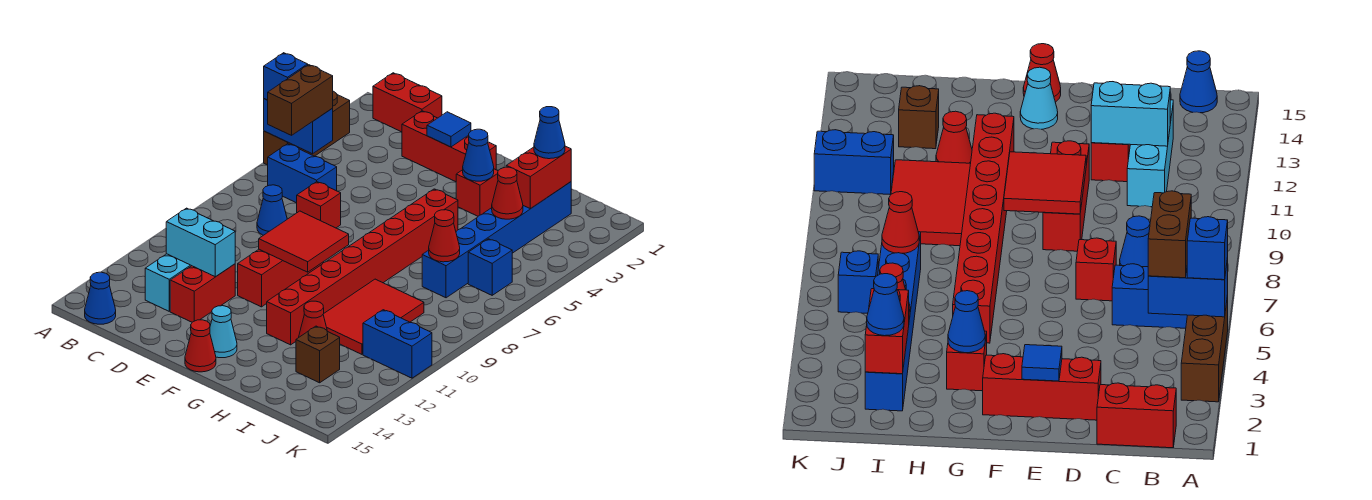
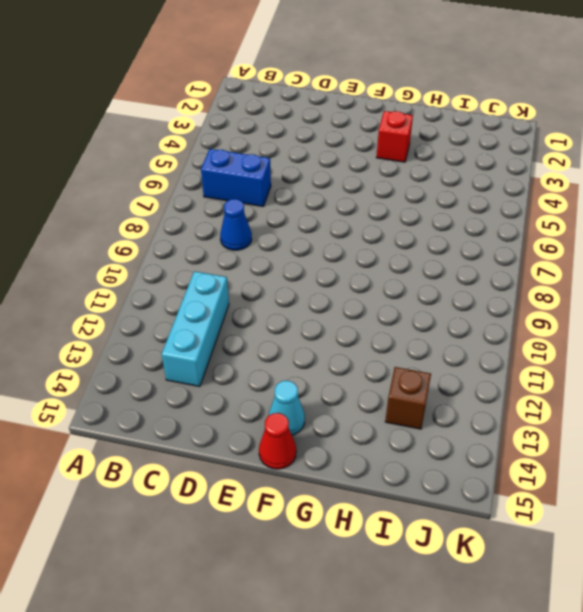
none -> brown 1x3 brick [264,91,350,165]
none -> red 1x2 brick [373,73,442,132]
none -> blue 1x1 cone [85,272,116,324]
none -> red 1x3 brick [402,111,496,182]

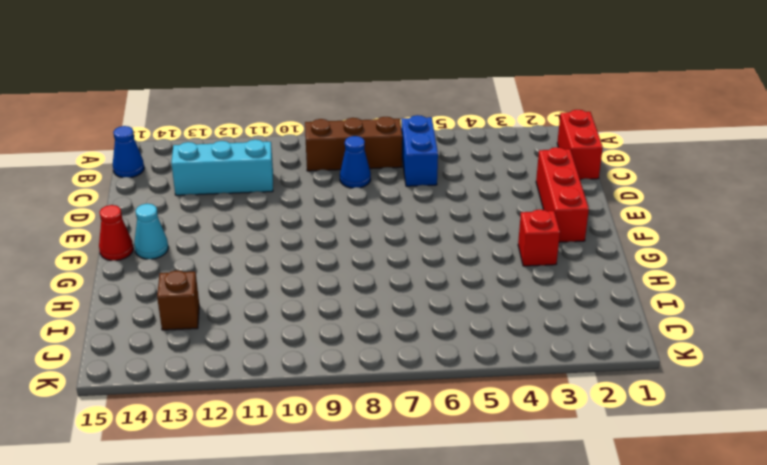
brown 1x3 brick [305,117,402,171] -> brown 1x3 brick moved to [264,91,350,165]
none -> red 1x1 brick [297,182,341,228]
none -> red 1x2 brick [170,264,235,322]
none -> red 1x3 brick [238,249,324,307]
none -> red 1x8 brick [267,189,458,345]

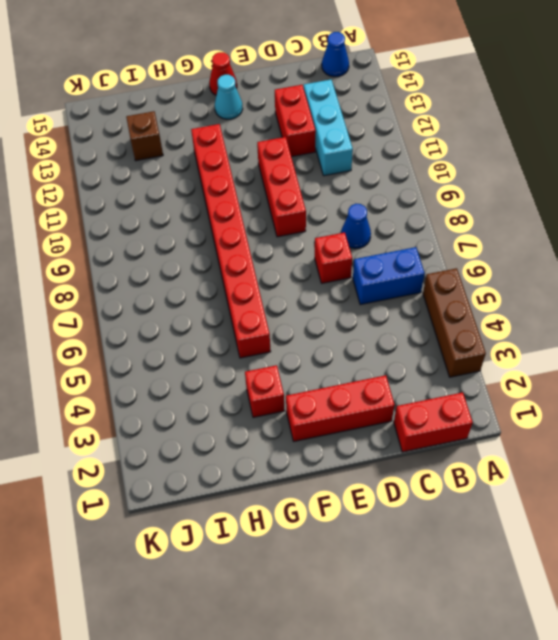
none -> red 2x3 tile [323,279,424,354]
none -> red 1x1 cone [299,301,327,337]
none -> blue 1x6 brick [422,182,571,298]
none -> blue 1x1 brick [468,239,512,295]

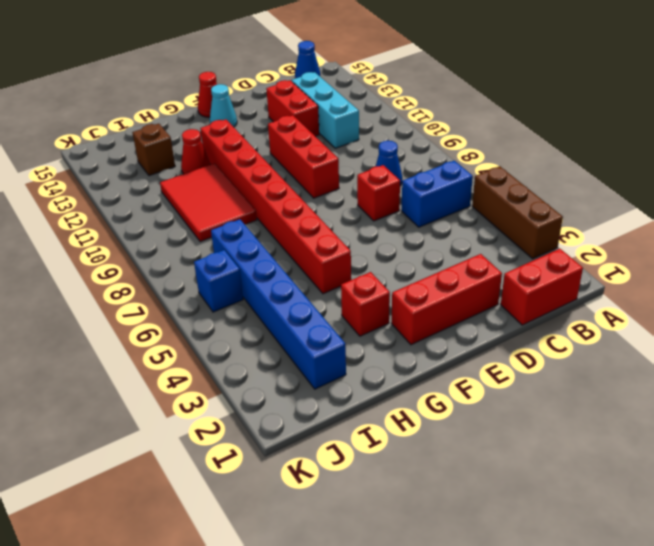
none -> blue 1x2 brick [363,310,432,378]
none -> blue 1x2 brick [264,99,333,154]
none -> cyan 1x2 brick [166,208,235,277]
none -> blue 1x1 tile [427,112,471,147]

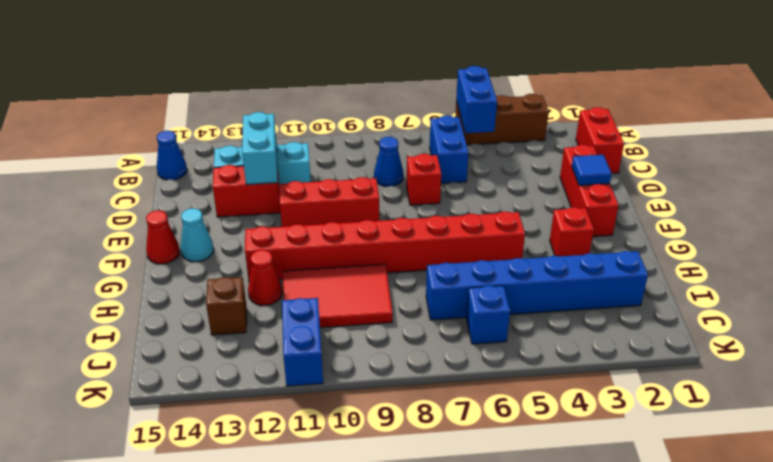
none -> red 2x2 tile [259,211,349,272]
none -> blue 1x1 cone [463,129,494,181]
none -> red 1x2 brick [506,146,571,209]
none -> red 1x1 cone [492,167,523,219]

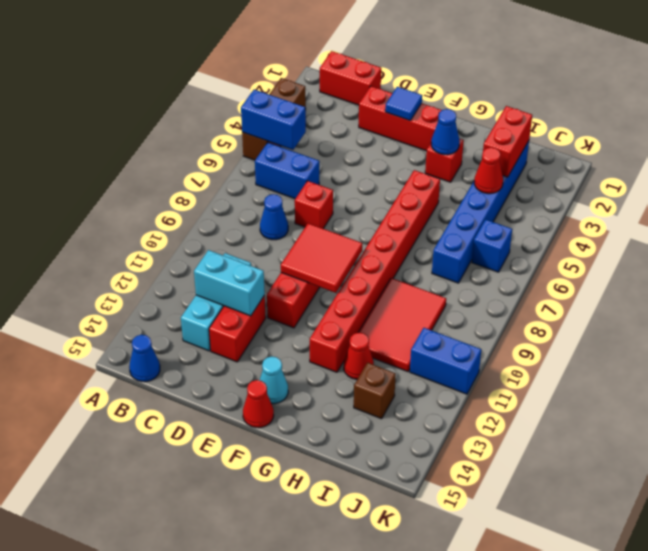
none -> red 1x1 cone [429,210,460,262]
none -> blue 1x1 brick [264,53,308,100]
none -> brown 1x2 brick [268,65,333,135]
none -> blue 1x1 cone [534,107,565,159]

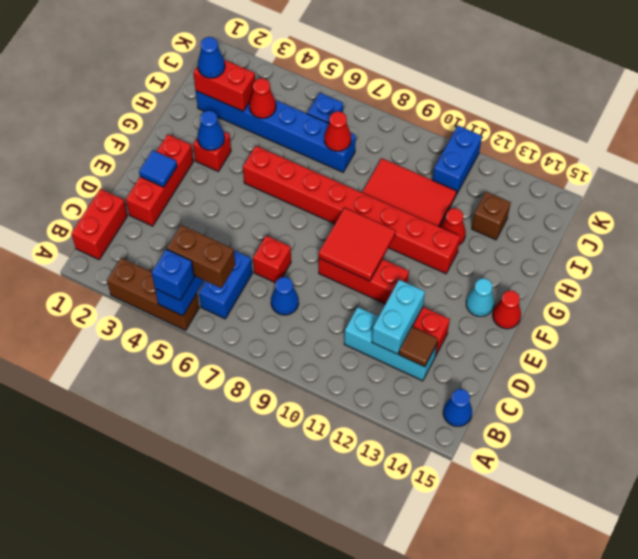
brown 1x1 tile [399,327,438,367] -> none

